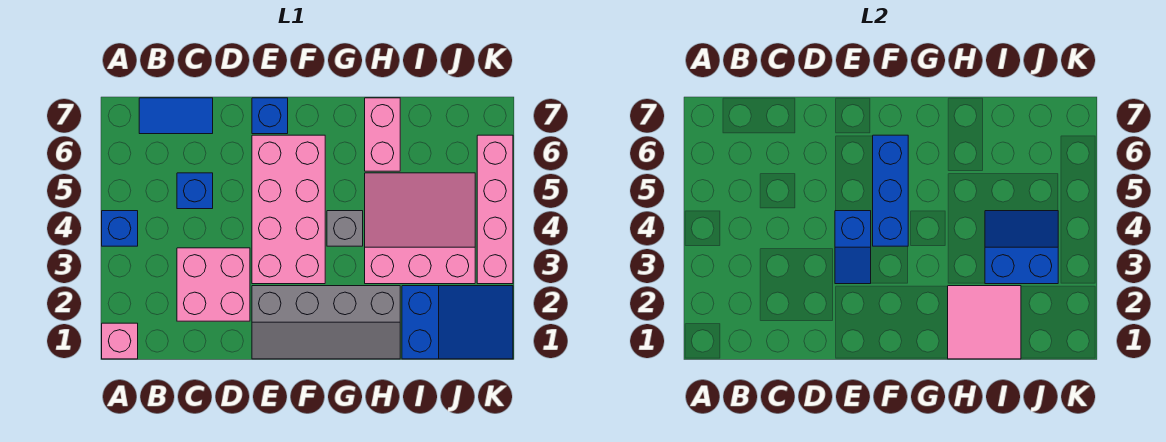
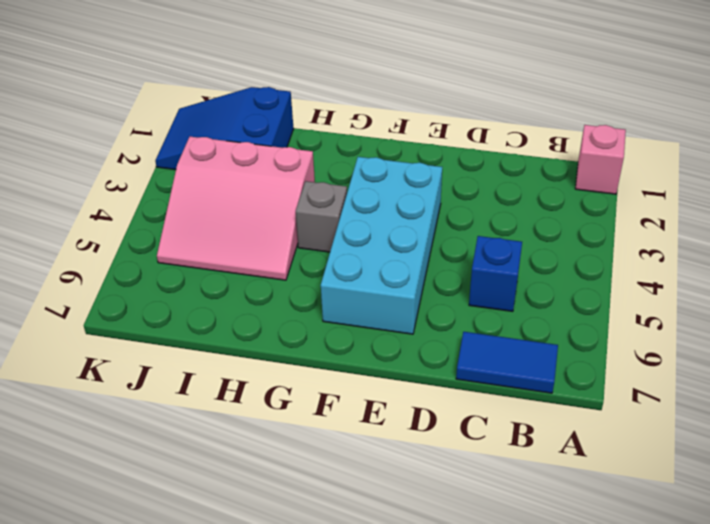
cyan 2x4 brick [321,157,442,334] -> pink 2x4 brick [252,135,325,284]
none -> blue 1x1 brick [102,211,138,246]
none -> pink 2x2 brick [177,248,250,321]
none -> grey 2x4 slope [252,286,400,359]

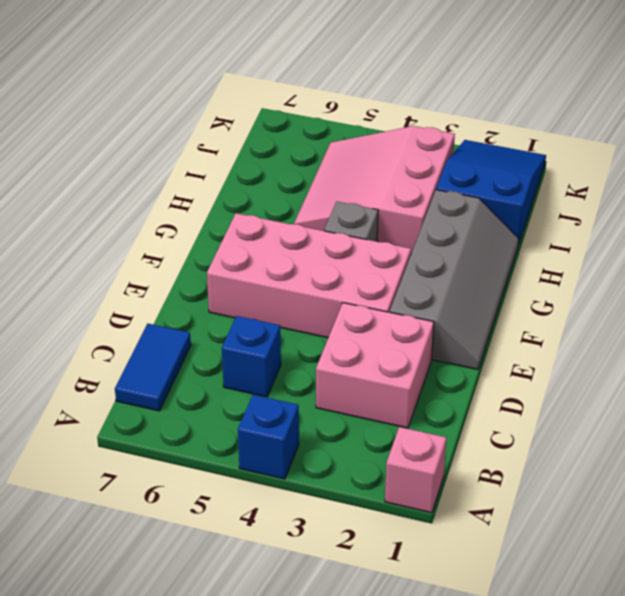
none -> blue 1x1 brick [252,98,288,134]
none -> pink 1x2 brick [365,98,400,171]
none -> pink 1x4 brick [477,135,513,284]

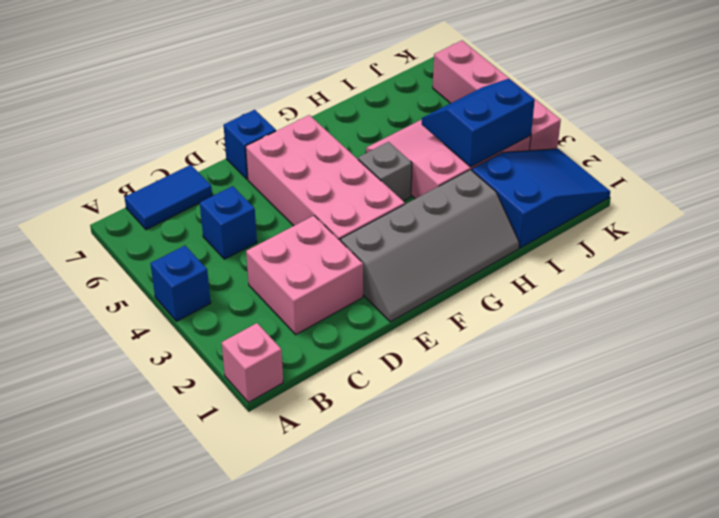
none -> pink 1x2 brick [365,98,400,171]
none -> blue 1x2 slope [835,211,871,284]
none -> blue 1x3 brick [873,135,908,246]

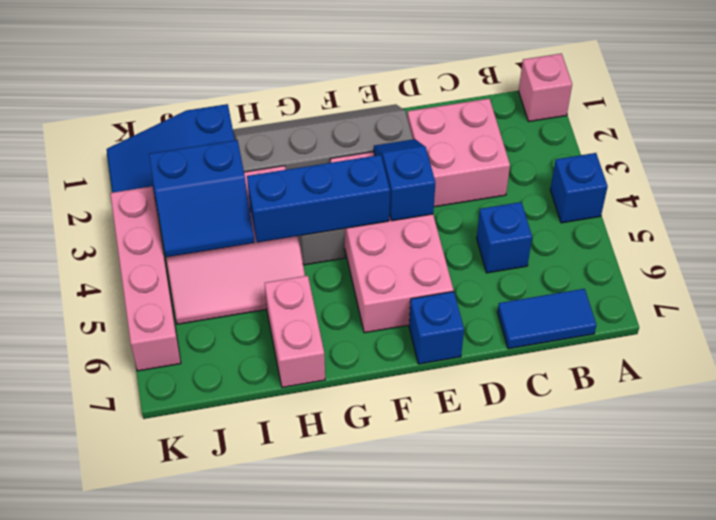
blue 1x3 brick [247,155,390,242] -> blue 1x3 brick turned to [873,135,908,246]
none -> pink 2x2 tile [948,286,1021,359]

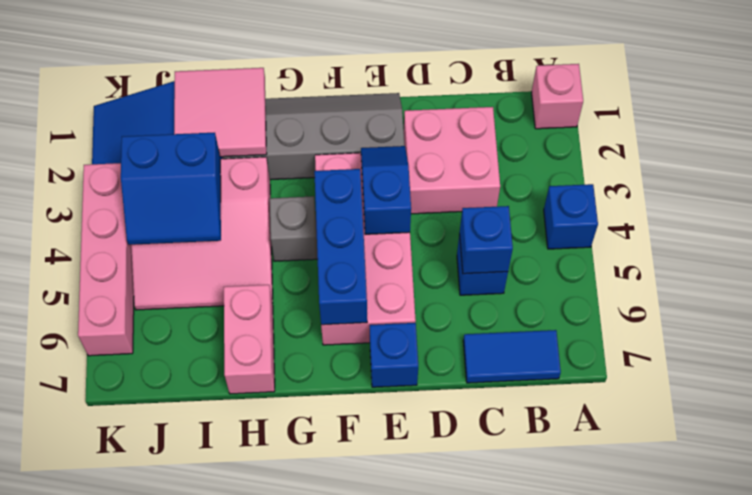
blue 1x1 brick [460,206,513,274] -> none

